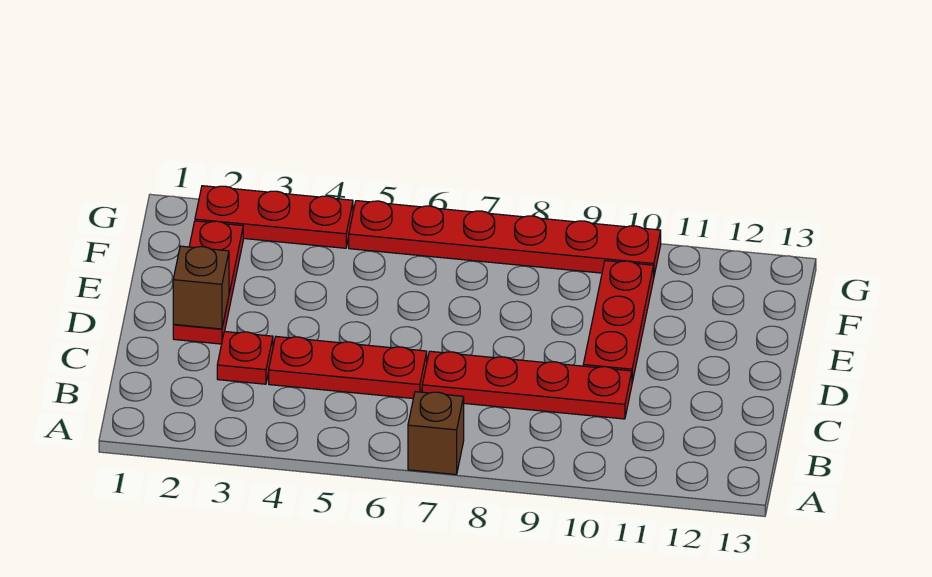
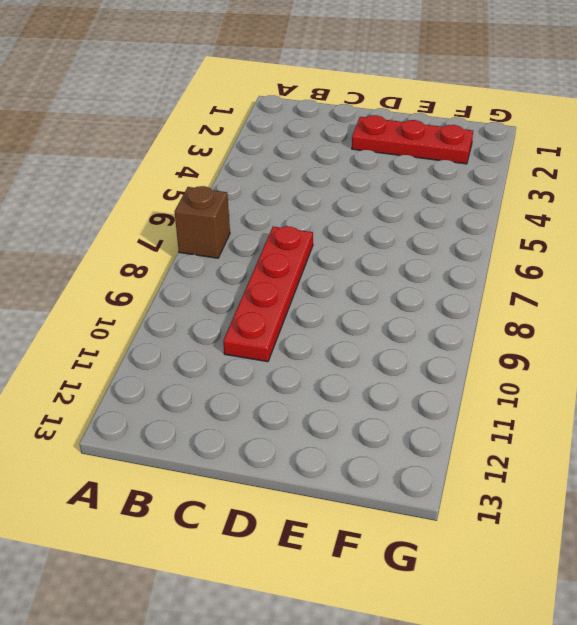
none -> red 1x1 plate [217,332,273,384]
none -> red 1x3 plate [269,337,427,398]

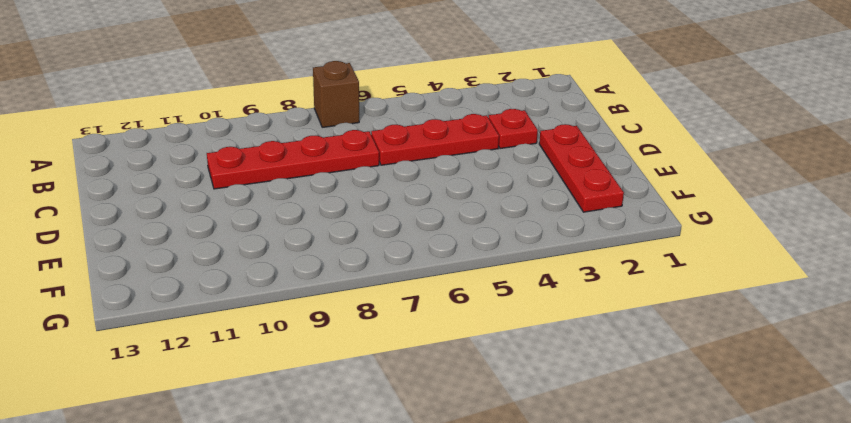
none -> red 1x3 plate [583,261,654,382]
none -> red 1x3 plate [195,186,353,248]

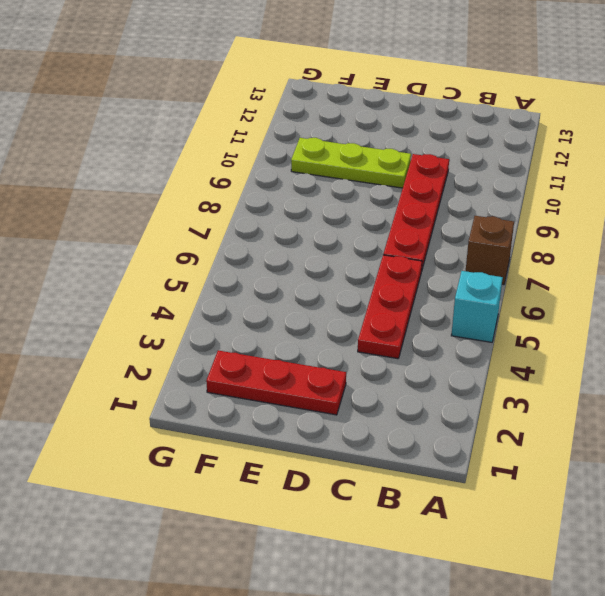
cyan 1x1 brick [451,271,503,342] -> none
lime 1x3 plate [291,138,411,188] -> red 1x3 plate [583,261,654,382]
none -> red 1x1 plate [217,332,273,384]
none -> red 1x3 plate [195,186,353,248]

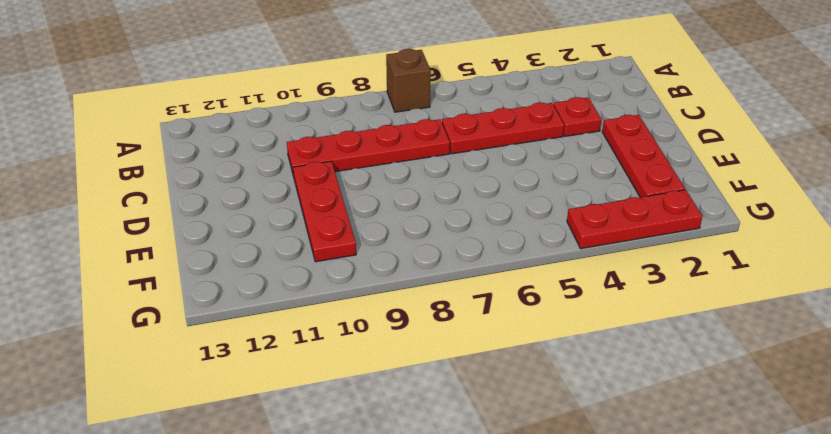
none -> red 1x6 plate [349,201,661,275]
none -> brown 1x1 brick [173,246,229,329]

